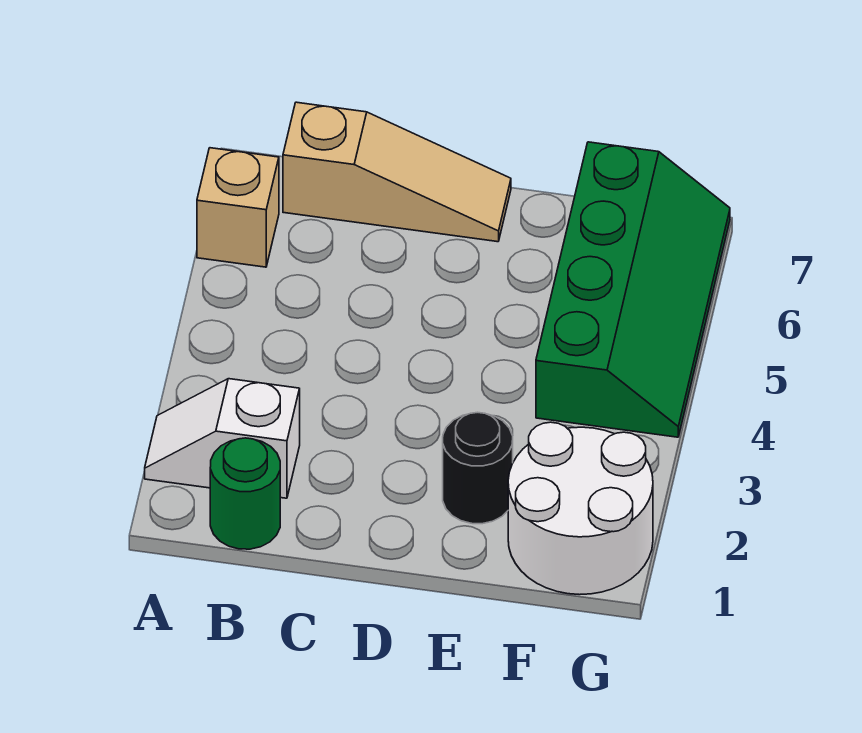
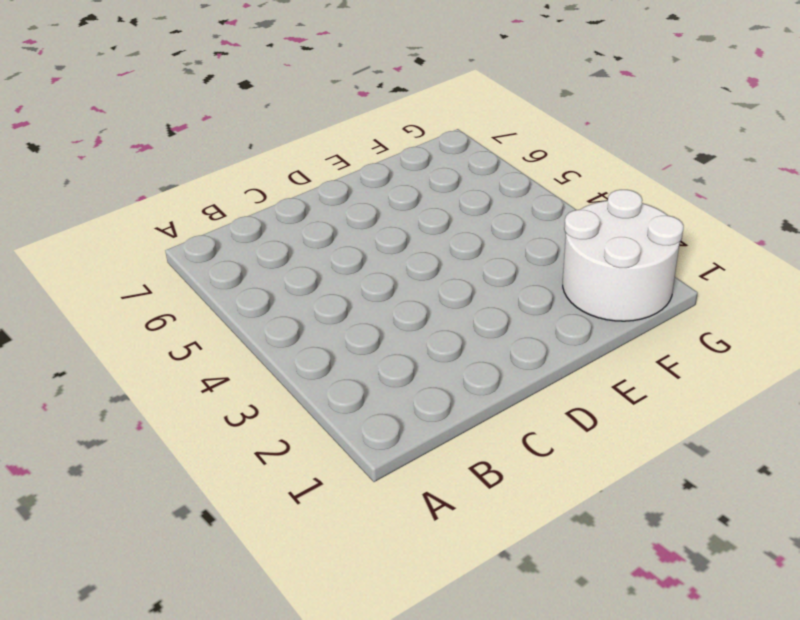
none -> white 1x2 slope [145,379,300,498]
none -> tan 1x1 brick [197,148,279,267]

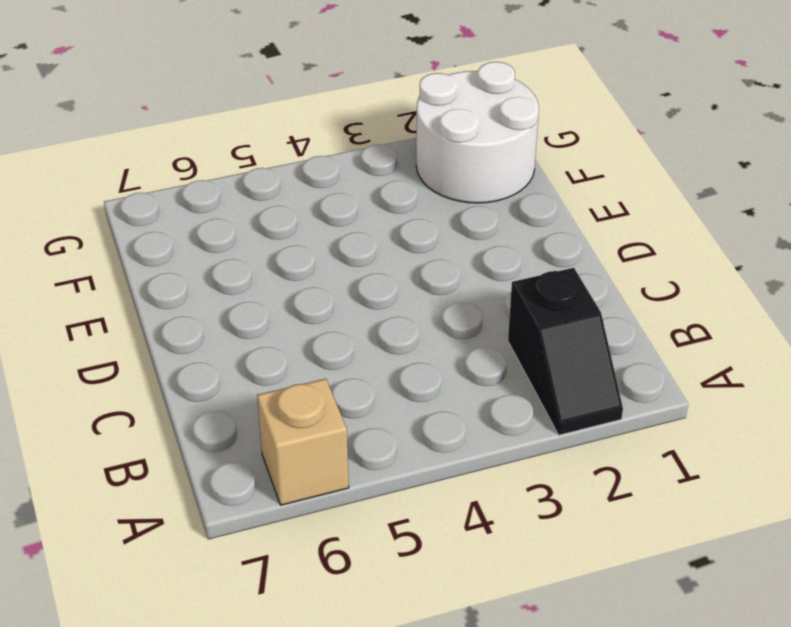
black 1x2 slope [508,268,623,435] -> white 1x2 slope [145,379,300,498]
none -> green 1x1 round brick [210,438,280,549]
none -> tan 1x3 slope [283,102,511,242]

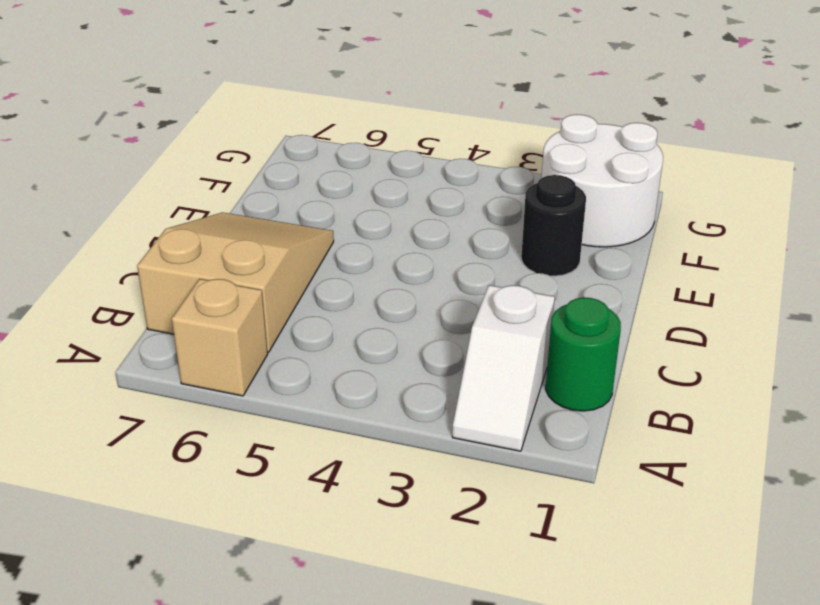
tan 2x3 slope [137,212,334,352] -> tan 1x3 slope [283,102,511,242]
none -> green 2x4 slope [536,142,730,437]

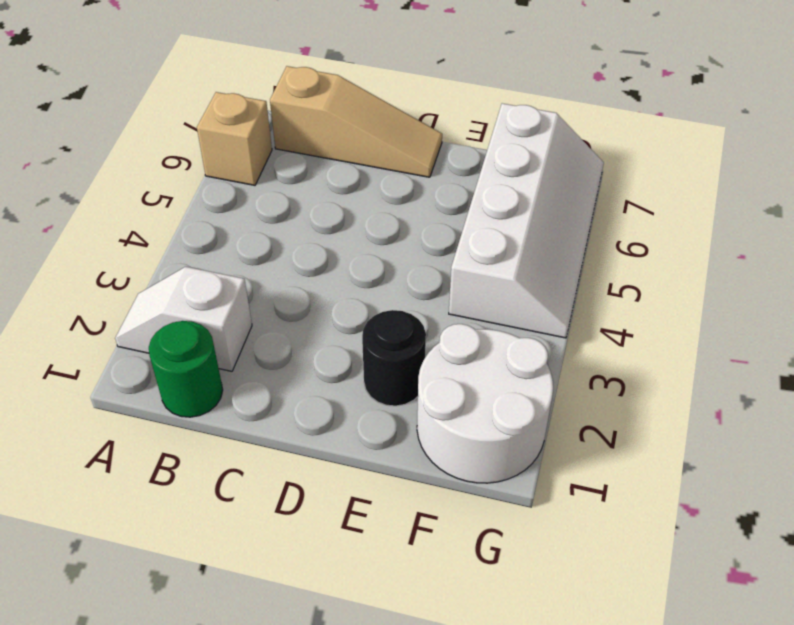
white 2x4 slope [449,103,604,338] -> green 2x4 slope [536,142,730,437]

